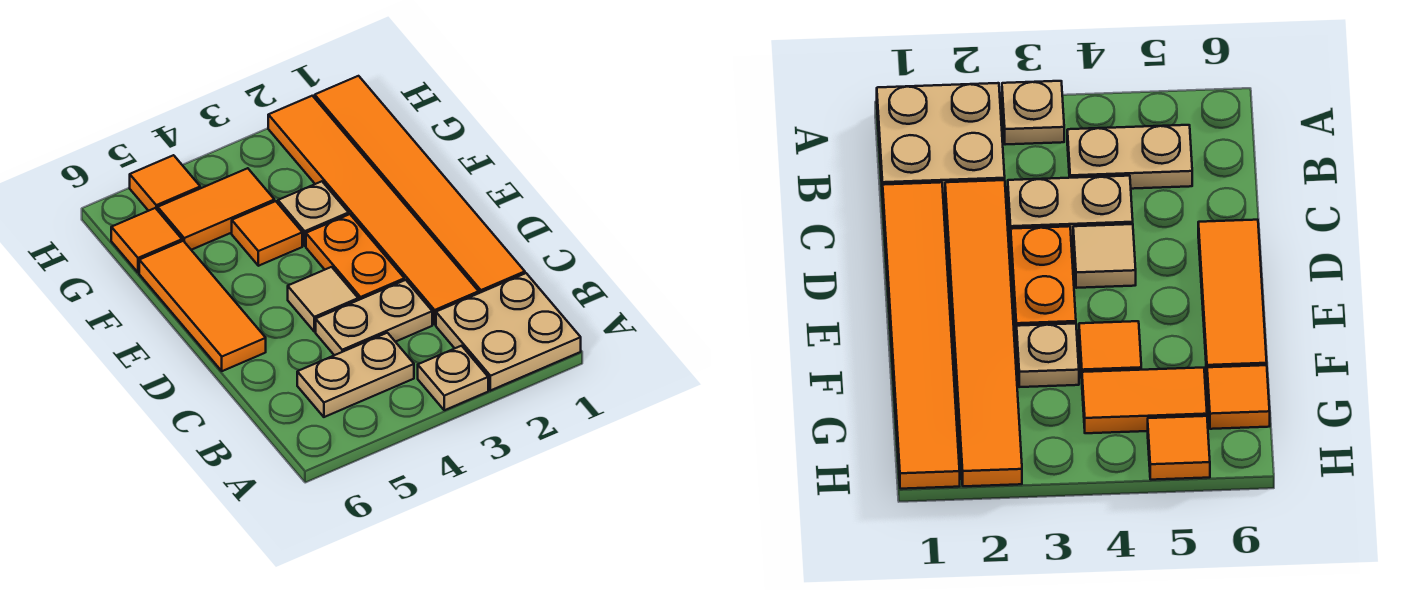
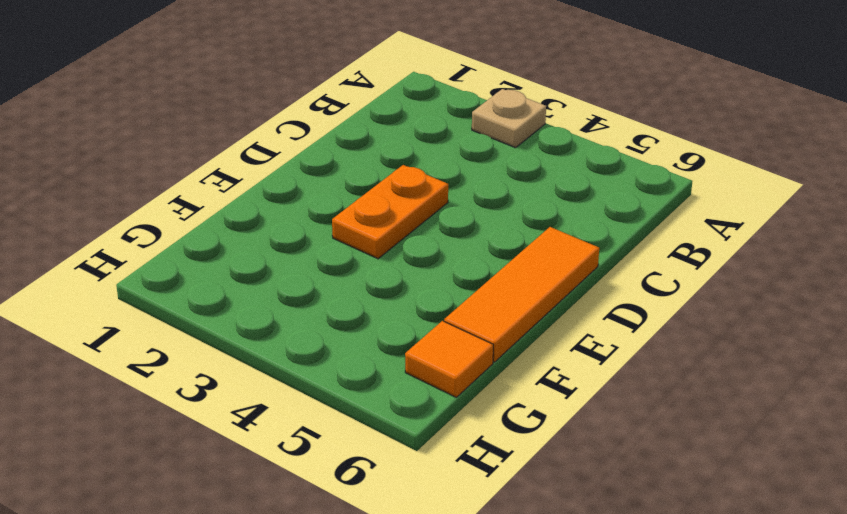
none -> tan 2x2 plate [436,273,581,391]
none -> tan 1x2 plate [297,333,414,417]
none -> orange 1x6 tile [315,76,525,293]

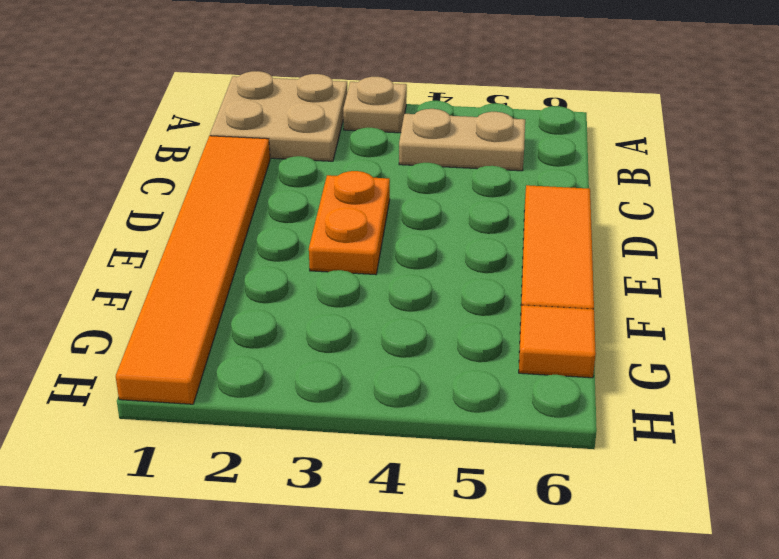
none -> orange 1x6 tile [268,96,479,325]
none -> tan 1x2 plate [316,280,432,355]
none -> tan 1x1 tile [288,267,358,331]

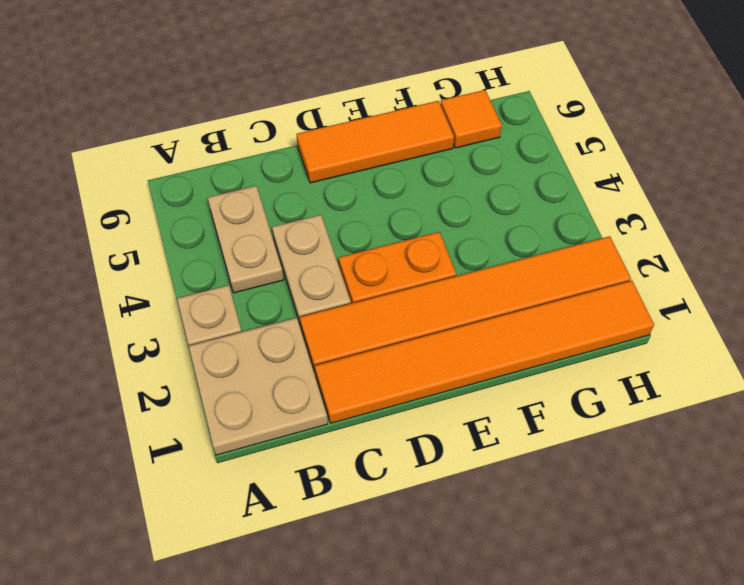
none -> tan 1x1 tile [288,267,358,331]
none -> tan 1x1 plate [278,181,349,246]
none -> orange 1x1 tile [232,201,302,266]

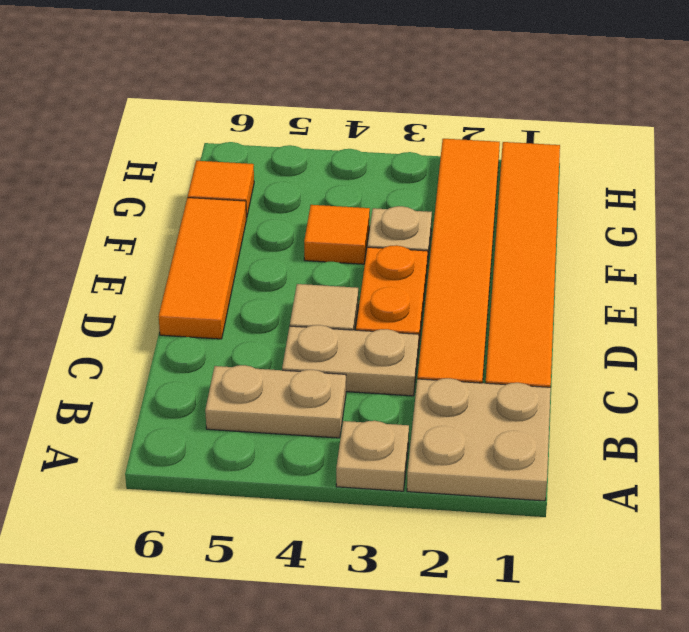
none -> orange 1x2 tile [158,168,274,250]
none -> orange 1x1 tile [130,155,200,211]

